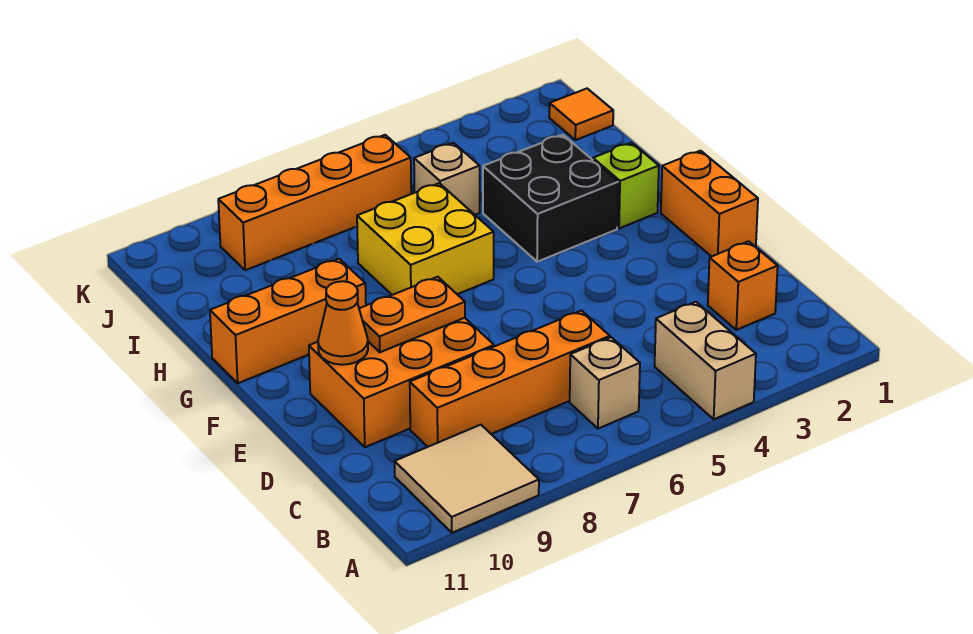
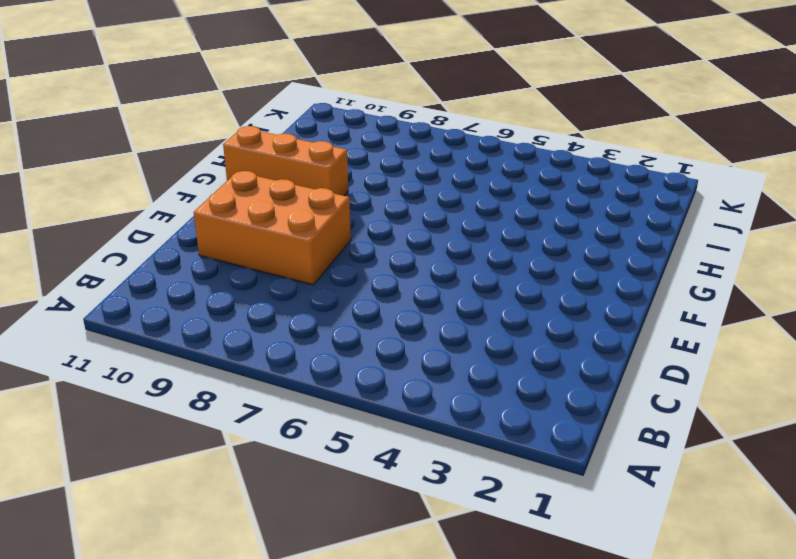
none -> tan 1x2 brick [655,302,756,419]
none -> tan 2x2 tile [395,425,539,533]
none -> tan 1x1 brick [570,337,640,429]

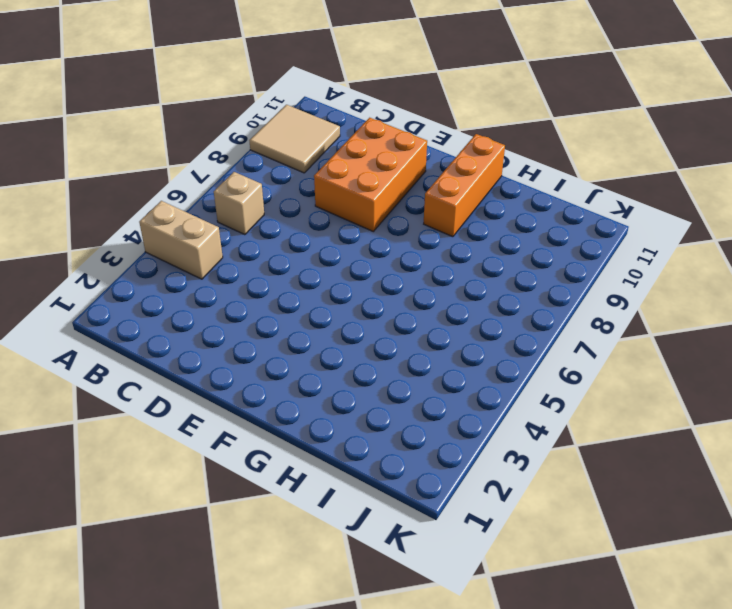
none -> orange 1x1 brick [708,241,778,330]
none -> orange 1x4 brick [410,311,610,447]
none -> orange 1x2 brick [661,151,758,257]

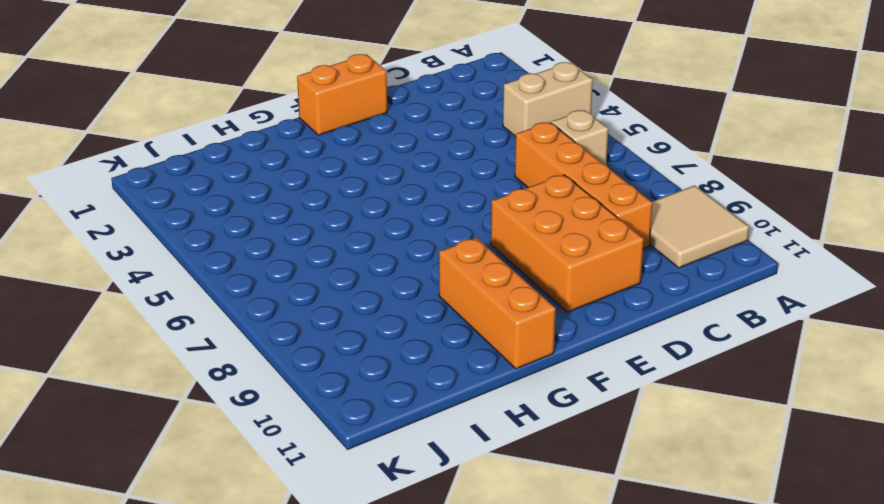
none -> orange 1x1 brick [708,241,778,330]
none -> lime 1x1 brick [593,143,659,228]
none -> black 2x2 brick [483,135,618,262]

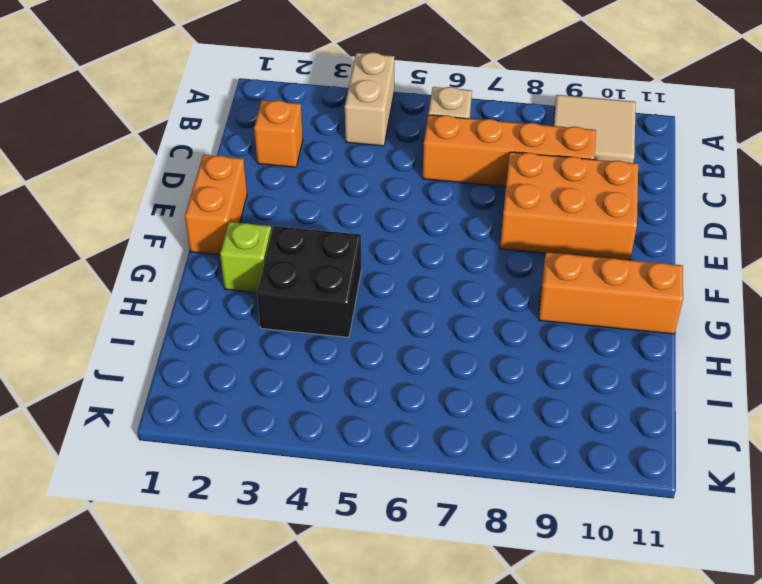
none -> yellow 2x2 brick [357,183,494,295]
none -> tan 1x1 brick [414,143,480,215]
none -> orange 1x1 tile [549,89,613,140]

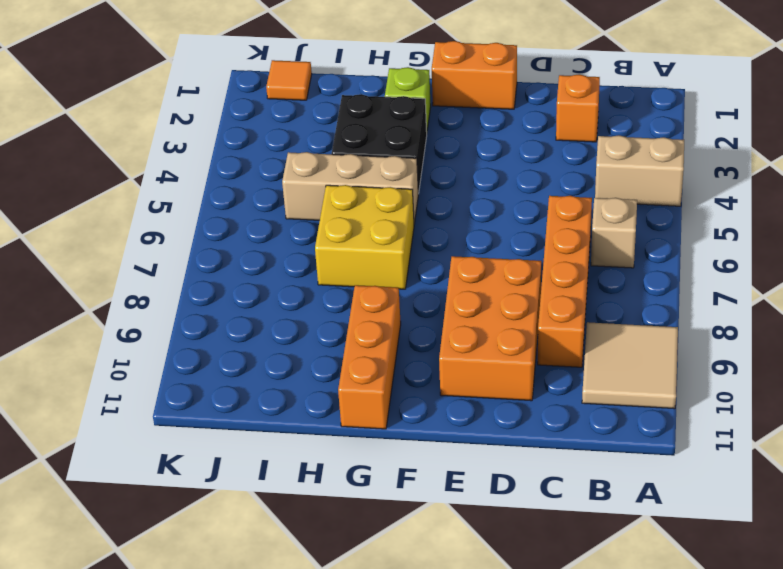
tan 1x3 brick [282,152,418,224] -> tan 1x1 brick [414,143,480,215]
none -> orange 1x4 brick [218,135,411,270]
none -> orange 1x2 plate [359,277,465,352]
none -> orange 1x1 cone [318,281,368,365]

